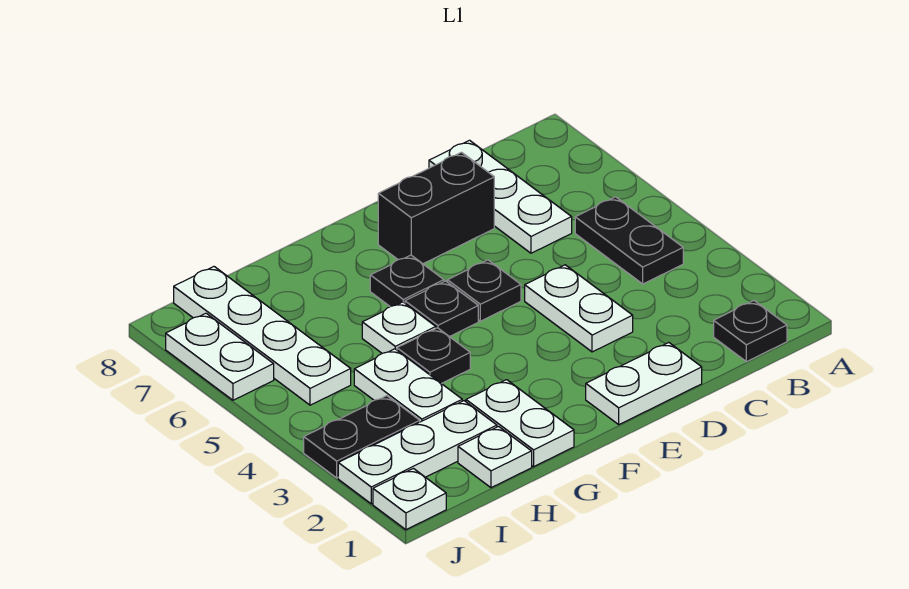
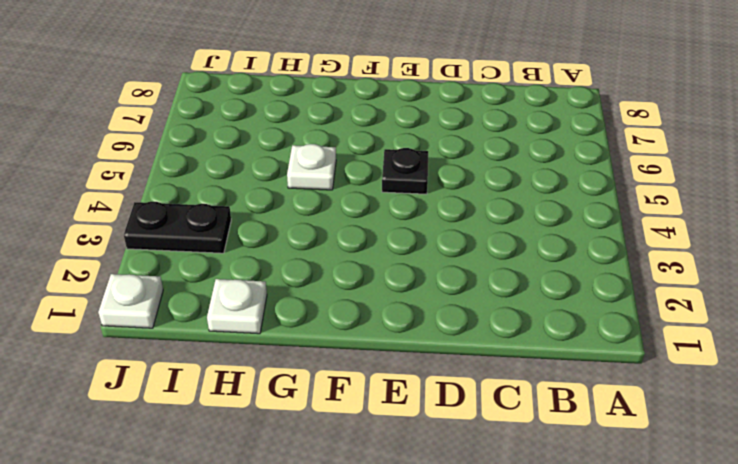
none -> black 1x1 plate [714,301,787,362]
none -> black 1x2 plate [575,197,683,284]
none -> white 1x3 plate [429,140,572,253]

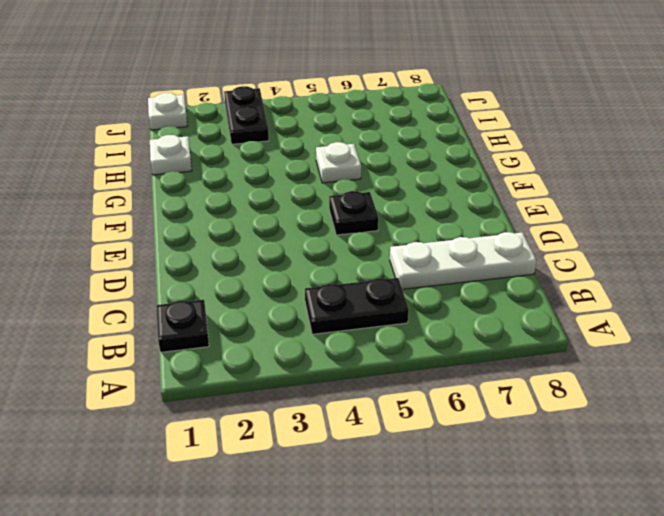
none -> white 1x2 plate [586,343,702,424]
none -> white 1x2 plate [525,265,633,352]
none -> black 1x2 brick [378,152,494,264]

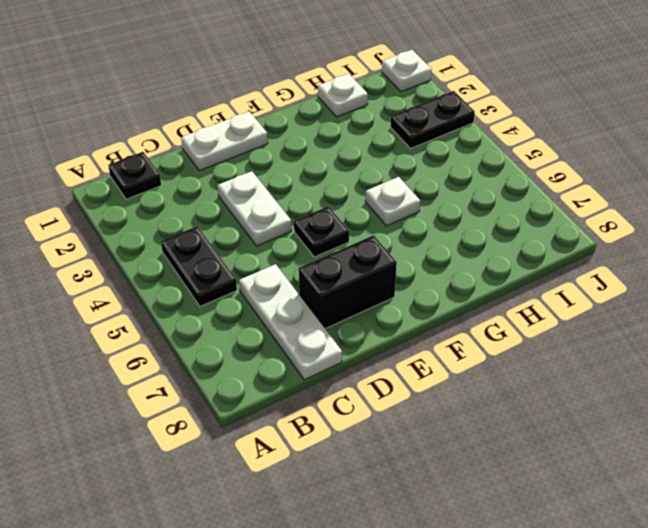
none -> black 1x1 plate [405,281,478,337]
none -> black 1x1 plate [370,255,444,307]
none -> white 1x2 plate [466,380,574,467]

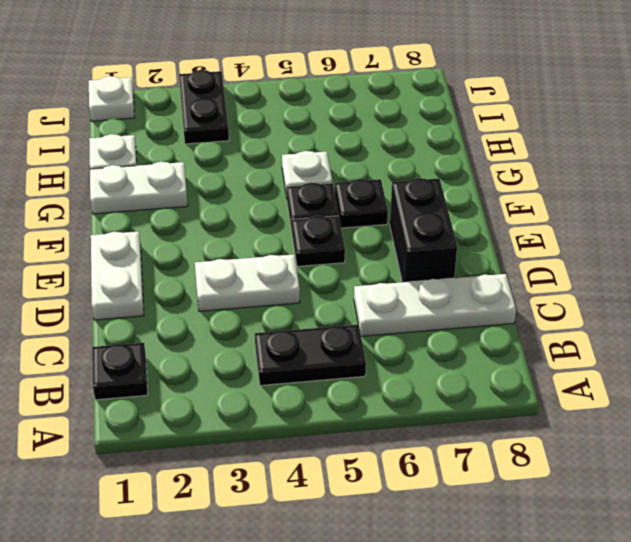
none -> black 1x1 plate [397,328,470,384]
none -> white 1x3 plate [338,401,497,504]
none -> white 1x2 plate [354,349,462,422]

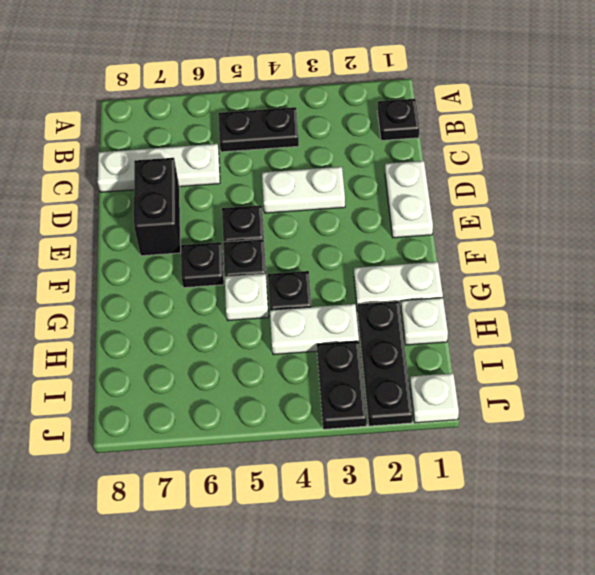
black 1x3 plate [358,301,413,426] -> white 1x3 plate [338,401,497,504]
none -> white 1x4 plate [174,267,351,405]
none -> white 1x2 plate [166,313,274,400]

